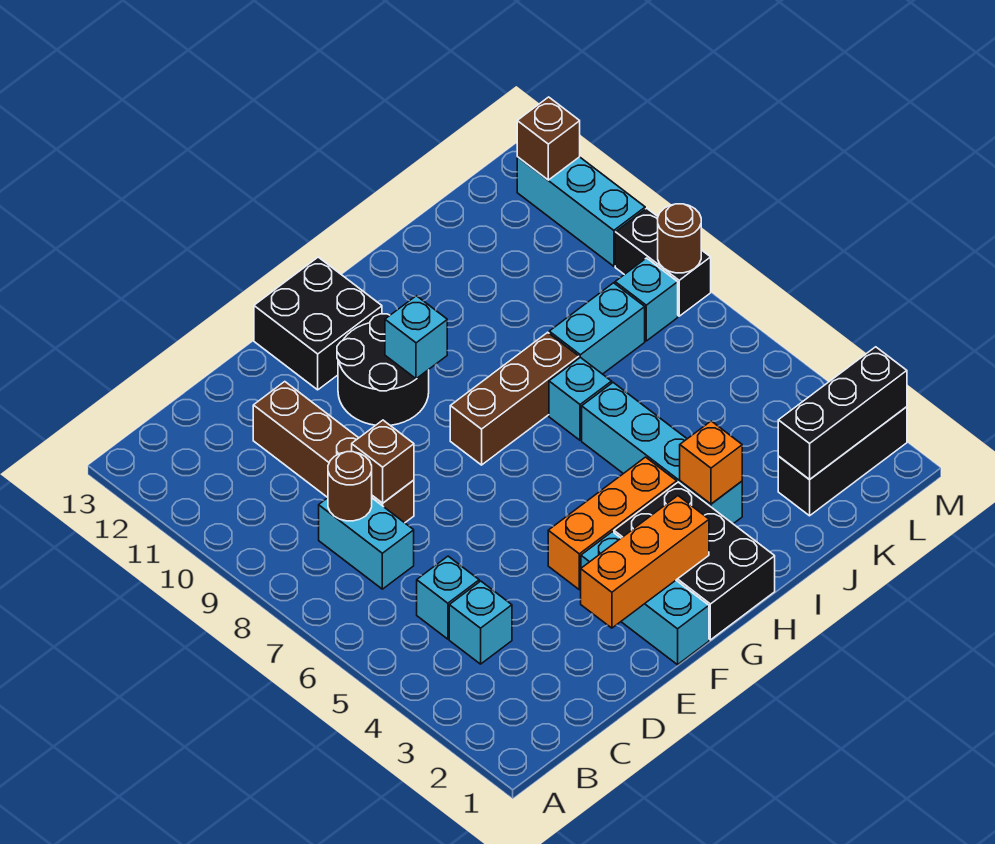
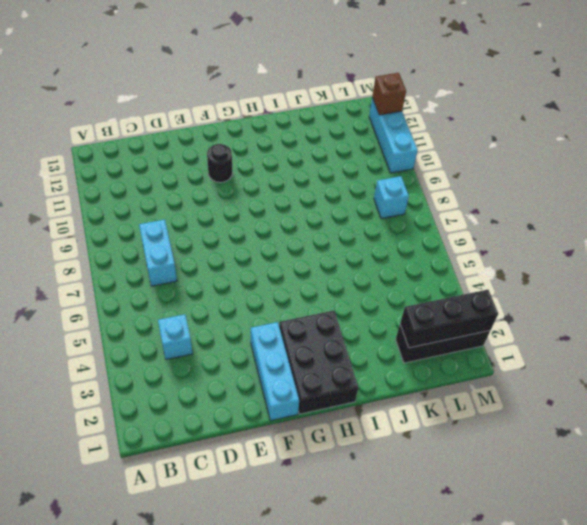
black 1x1 round brick [207,144,233,182] -> black 2x2 round brick [337,314,429,425]
none -> cyan 1x1 brick [417,556,479,639]
none -> brown 1x4 brick [253,382,414,523]
none -> orange 1x3 brick [548,457,677,590]

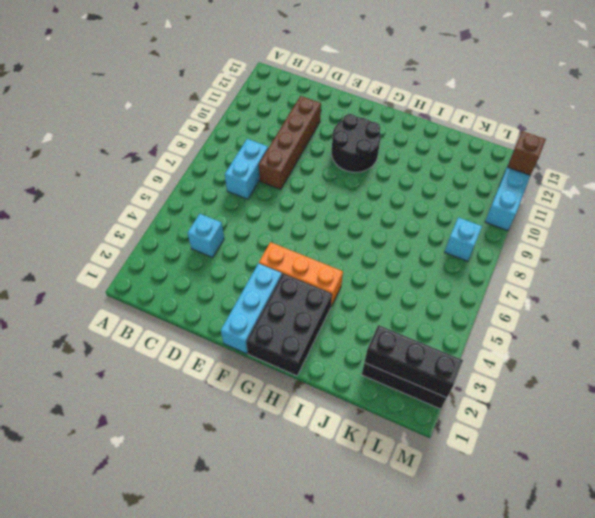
none -> cyan 1x1 brick [417,556,479,639]
none -> black 2x2 brick [254,257,382,390]
none -> brown 1x3 brick [450,332,579,465]

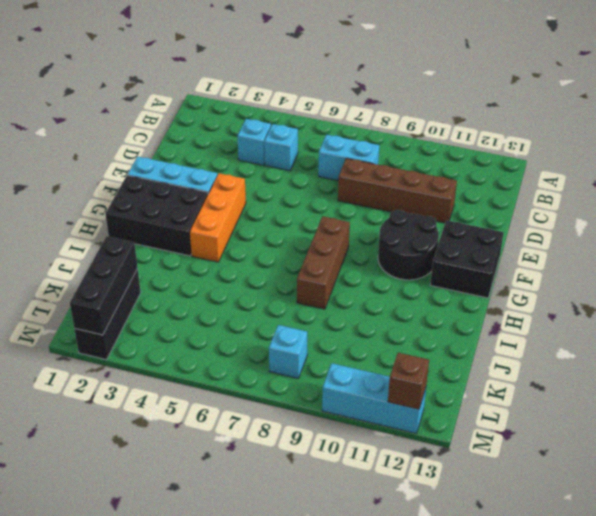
none -> cyan 1x4 brick [582,383,742,524]
none -> cyan 1x1 brick [549,357,612,440]
none -> cyan 1x2 brick [549,283,645,374]

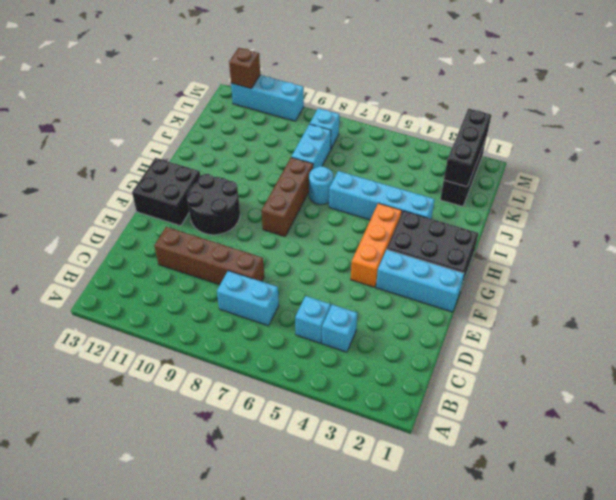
cyan 1x1 round brick [309,166,333,205] -> cyan 1x1 brick [549,357,612,440]
none -> black 1x2 brick [615,208,711,316]
none -> brown 1x1 round brick [328,452,372,521]
none -> brown 1x1 brick [352,420,414,503]

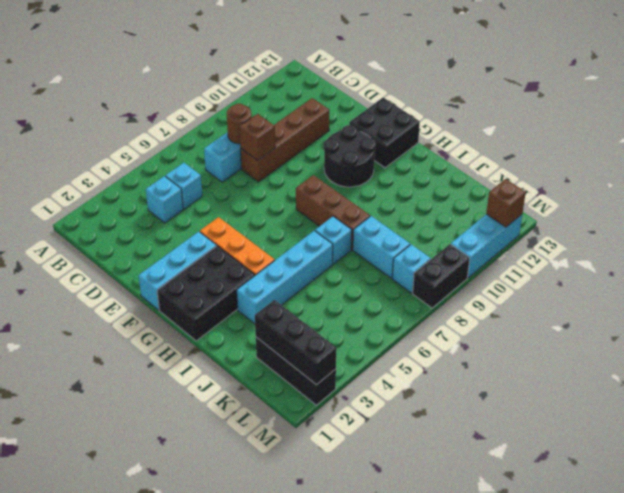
none -> orange 1x3 brick [581,496,709,628]
none -> cyan 1x1 brick [385,296,447,379]
none -> orange 1x1 brick [680,421,742,504]

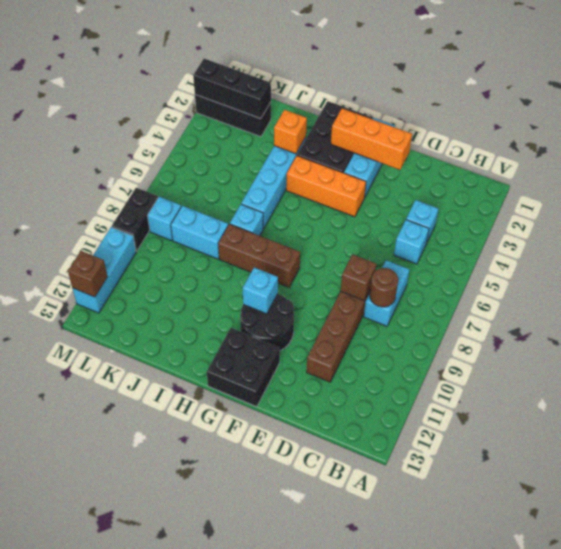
none -> brown 1x1 round brick [658,204,701,273]

